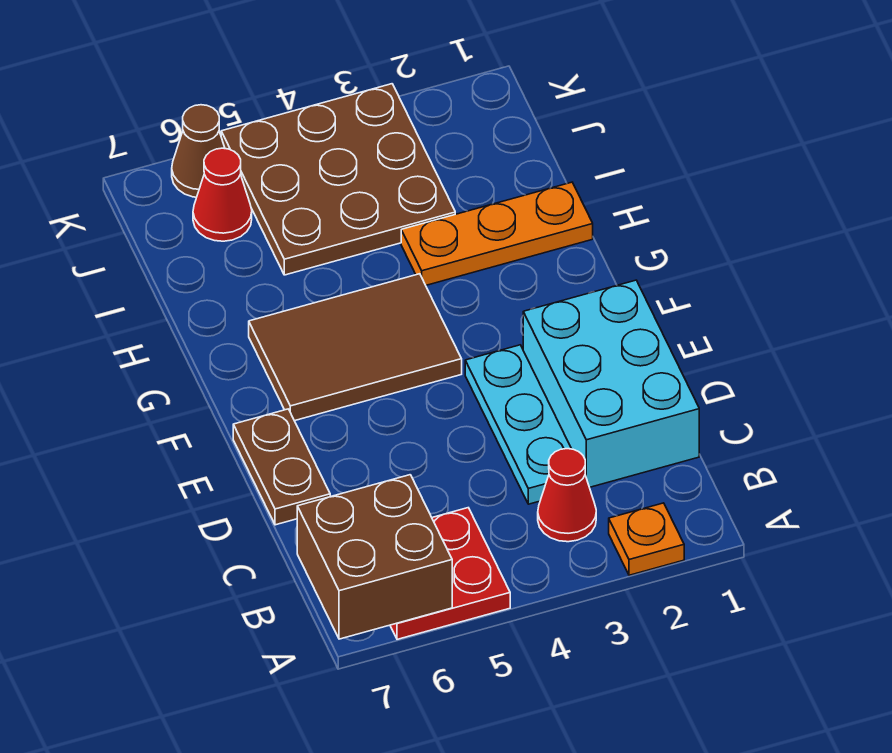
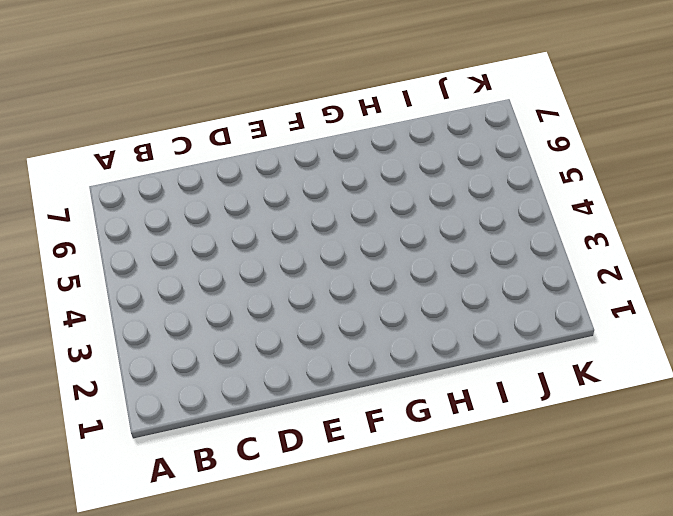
none -> orange 1x1 plate [609,503,684,575]
none -> red 2x2 plate [390,508,510,639]
none -> red 1x1 cone [538,449,596,542]

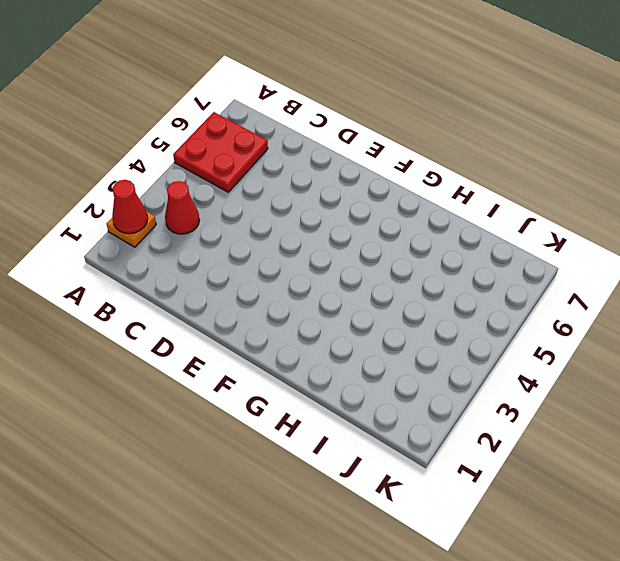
red 1x1 cone [112,180,148,234] -> red 1x1 cone moved to [193,148,252,241]
none -> cyan 2x3 brick [523,280,699,487]
none -> cyan 1x3 plate [465,345,571,504]
none -> brown 1x2 plate [233,409,330,525]

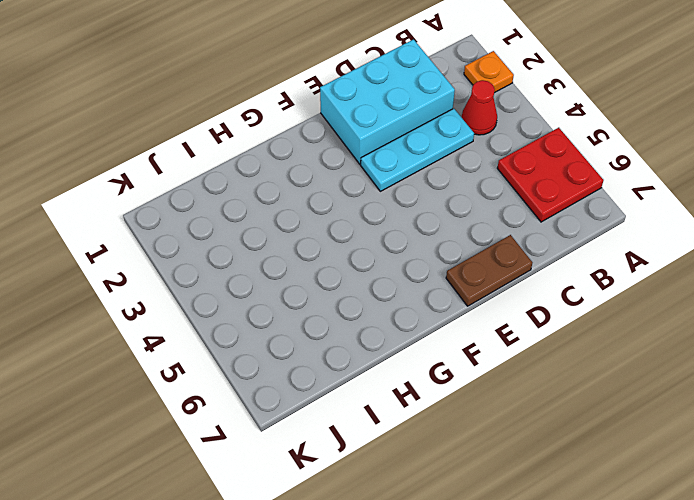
none -> brown 2x3 tile [249,274,462,421]
none -> orange 1x3 plate [401,182,593,285]
none -> brown 3x3 plate [221,84,455,275]

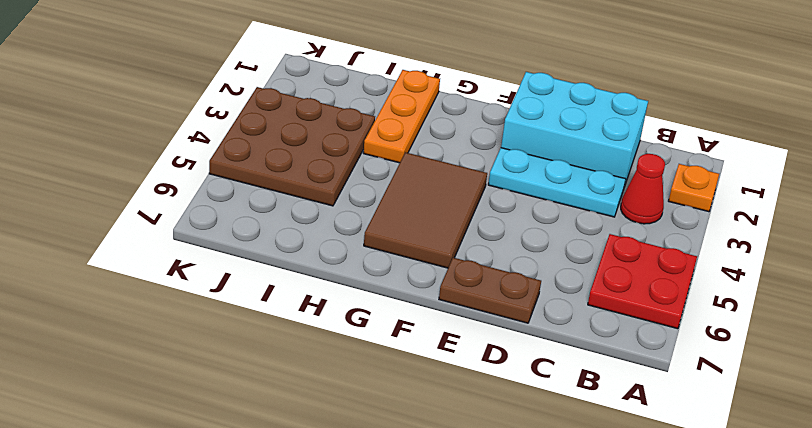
none -> red 1x1 cone [193,148,252,241]
none -> brown 1x1 cone [172,105,225,197]
none -> brown 2x2 brick [297,475,452,639]

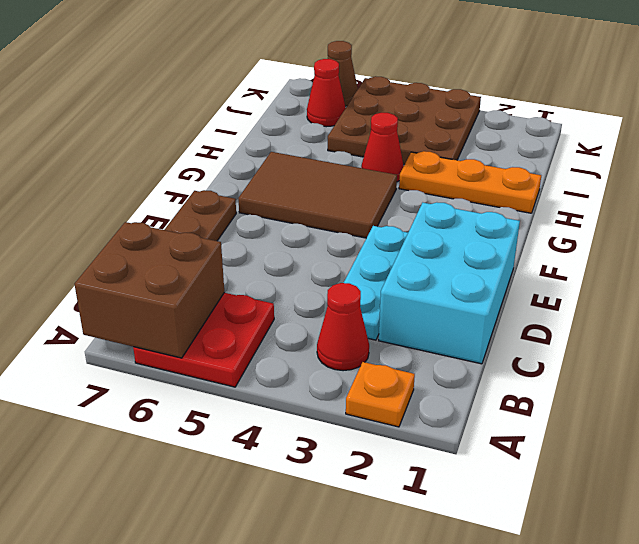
red 1x1 cone [361,113,404,182] -> none

